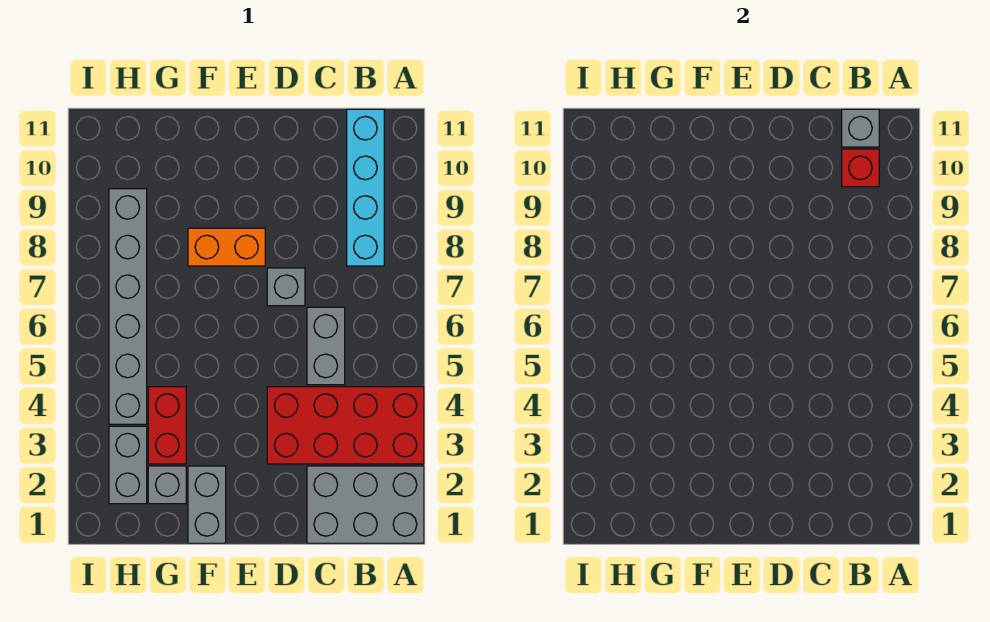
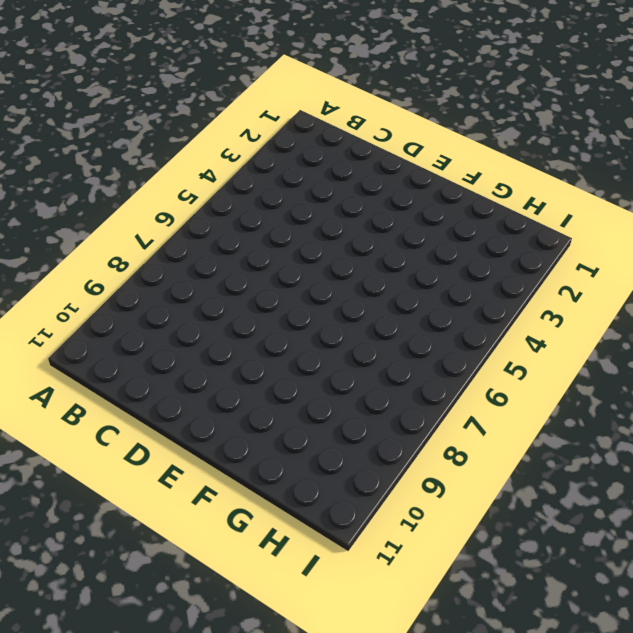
none -> grey 2x3 brick [307,466,424,543]
none -> red 2x4 brick [267,387,424,464]
none -> cyan 1x4 brick [347,109,384,266]

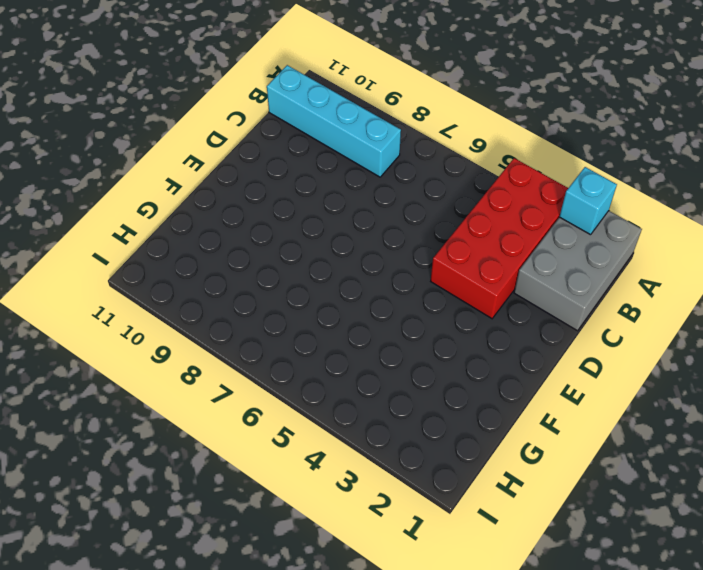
cyan 1x1 brick [559,167,617,235] -> none
none -> grey 1x2 brick [307,307,345,385]
none -> grey 1x1 brick [267,268,305,306]
none -> orange 1x2 brick [188,228,265,266]

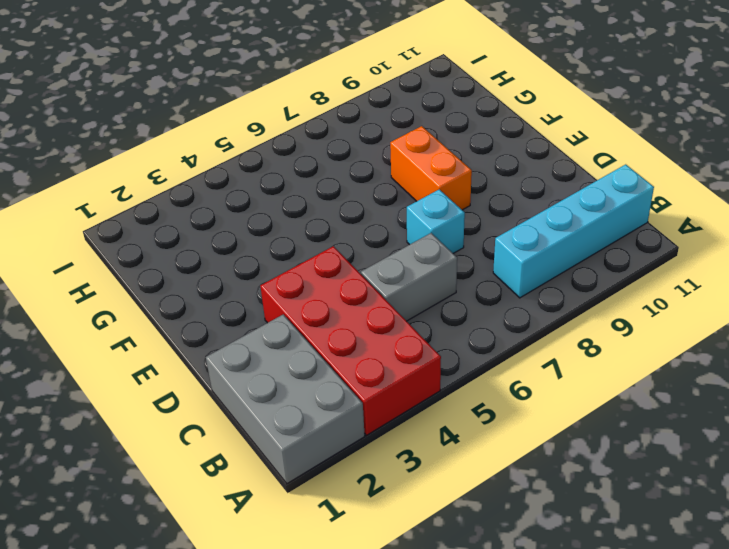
cyan 1x1 brick [407,189,465,253] -> grey 1x1 brick [267,268,305,306]
none -> grey 1x2 brick [188,466,226,543]
none -> grey 1x1 brick [148,466,186,504]
none -> red 1x2 brick [148,387,186,464]

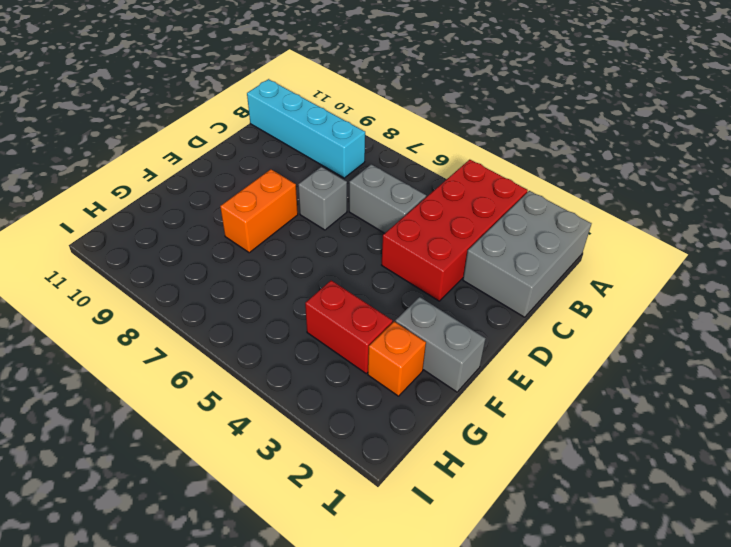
orange 1x1 brick [368,322,426,396] -> grey 1x1 brick [148,466,186,504]
none -> grey 1x2 brick [109,426,147,504]
none -> grey 1x6 brick [109,189,147,424]
none -> red 1x1 brick [842,149,879,187]

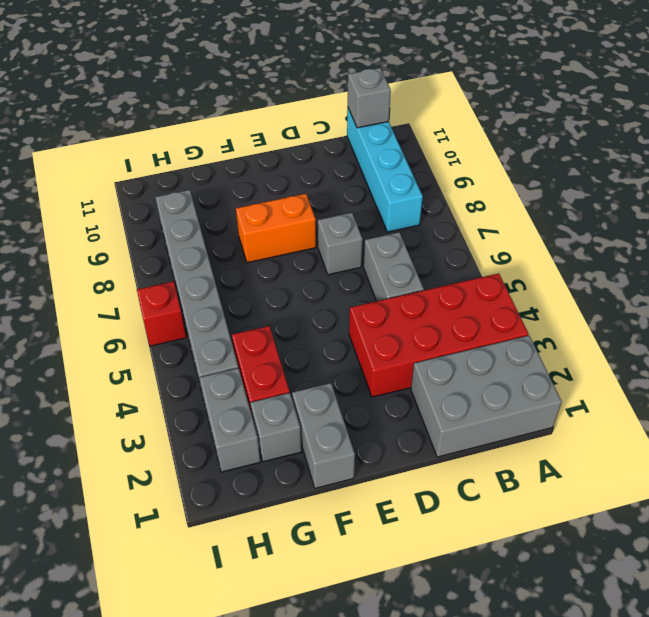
red 1x1 brick [137,281,187,346] -> red 1x1 brick moved to [842,149,879,187]

